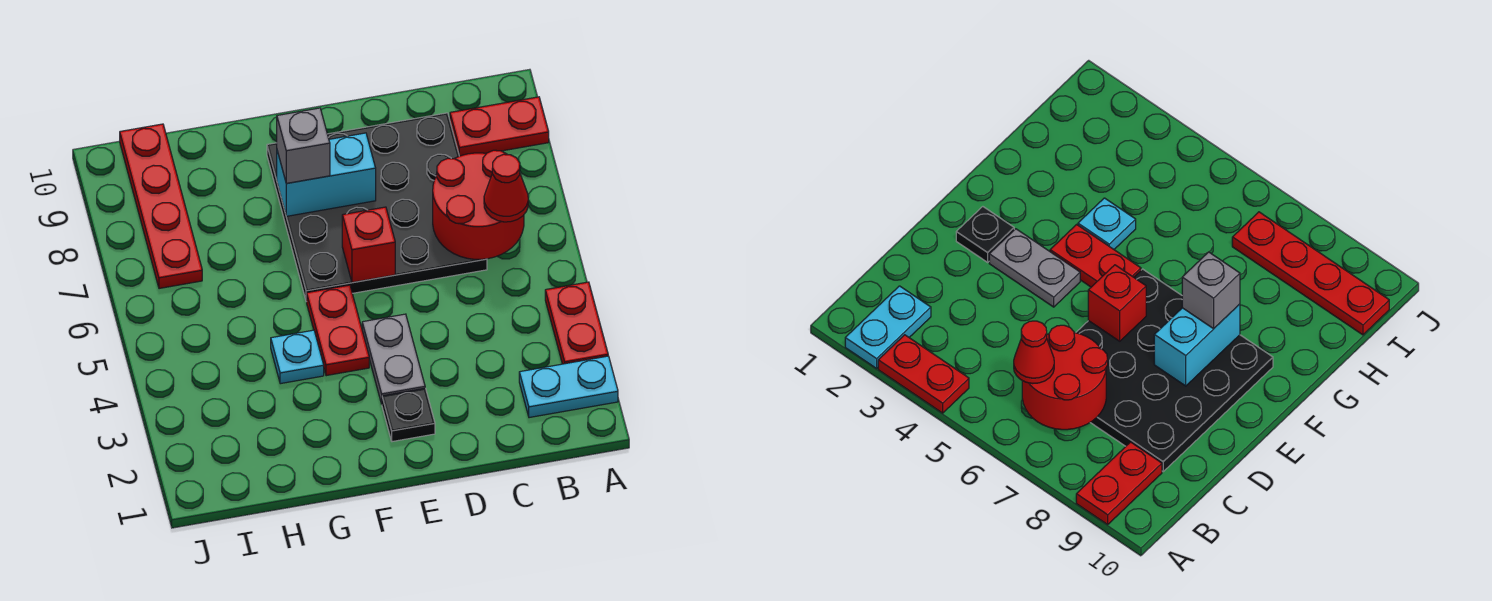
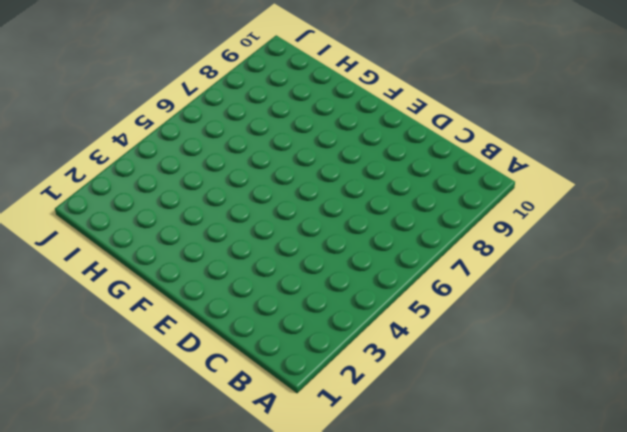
none -> cyan 1x2 plate [519,356,618,418]
none -> red 1x2 plate [545,282,608,364]
none -> red 1x2 plate [450,97,549,156]

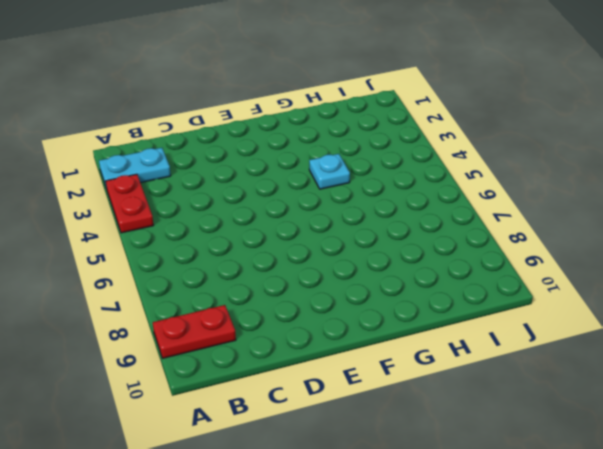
none -> black 4x4 plate [267,113,487,302]
none -> black 1x1 plate [382,388,435,442]
none -> grey 1x2 plate [362,314,425,404]

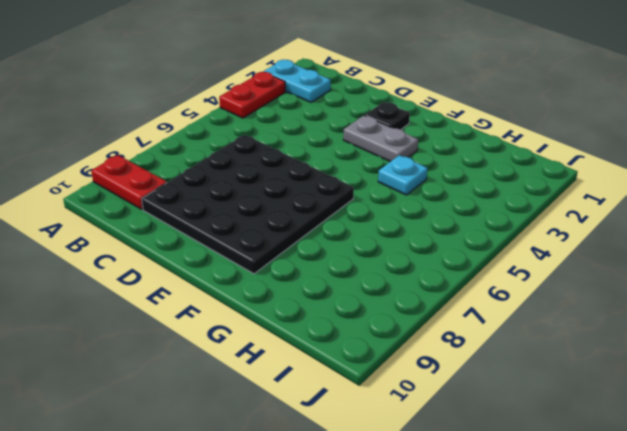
grey 1x2 plate [343,116,418,162] -> grey 1x2 plate turned to [362,314,425,404]
none -> red 1x2 plate [307,285,369,376]
none -> red 1x4 plate [120,124,202,289]
none -> red 2x2 round brick [433,150,524,259]

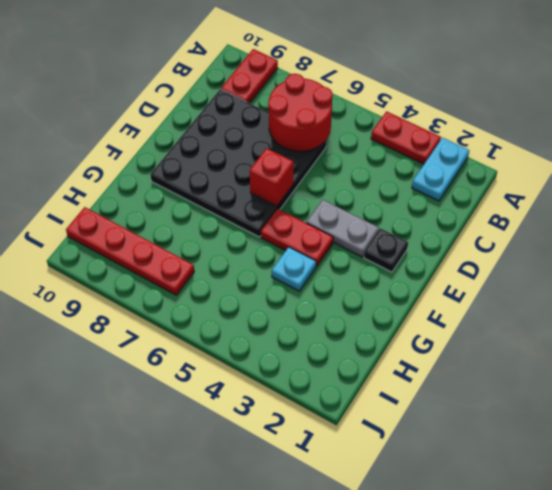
none -> cyan 1x2 brick [277,133,376,216]
none -> red 1x1 cone [484,154,528,222]
none -> grey 1x1 brick [277,108,330,183]

